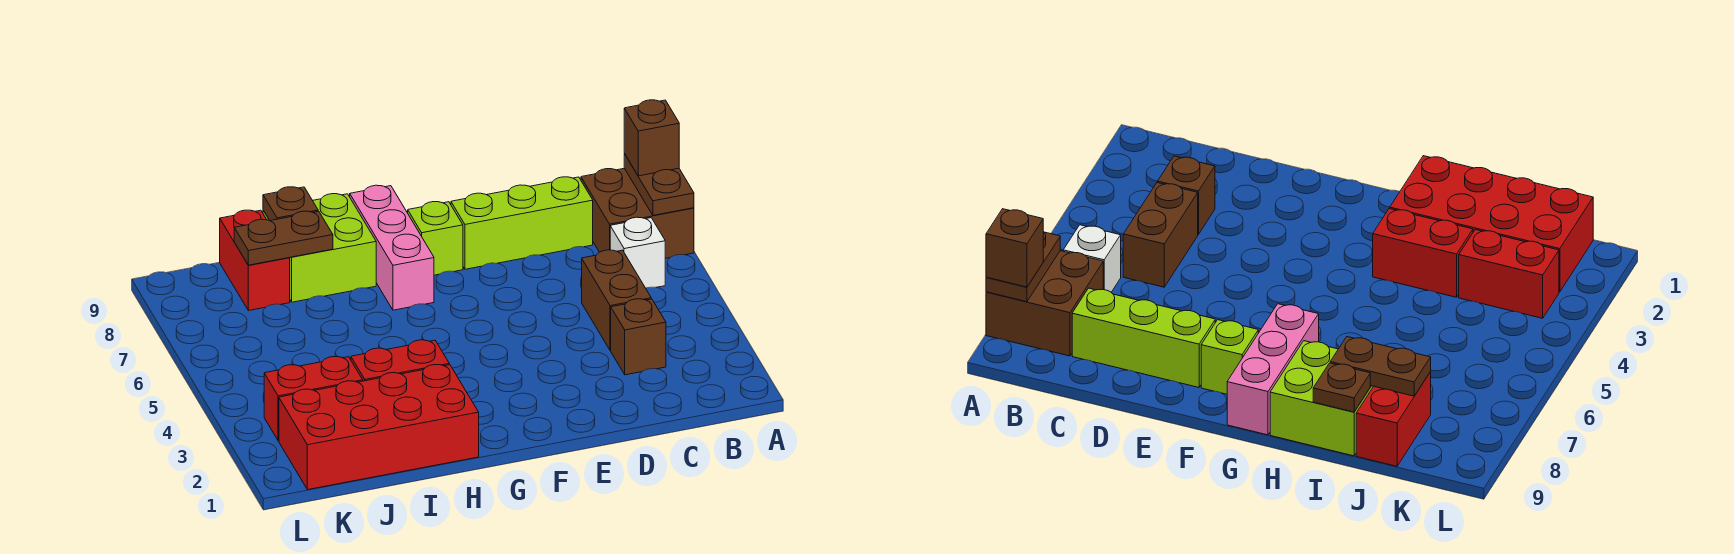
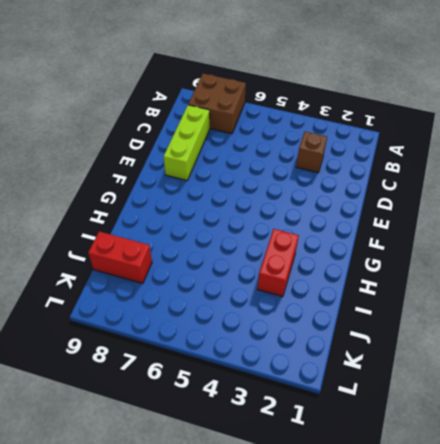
none -> white 1x1 brick [610,217,665,288]
none -> brown 1x2 brick [582,250,651,351]
none -> lime 1x1 brick [408,202,463,275]

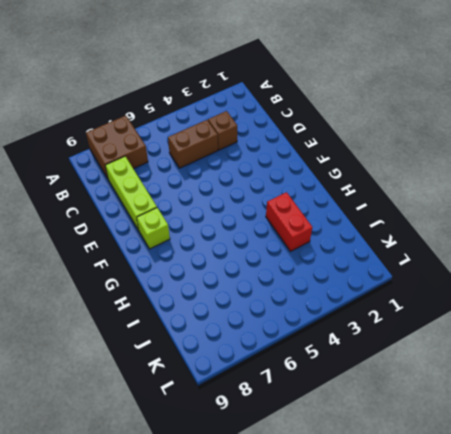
none -> white 1x1 brick [610,217,665,288]
none -> pink 1x3 brick [350,185,434,310]
none -> red 2x4 brick [279,365,479,490]

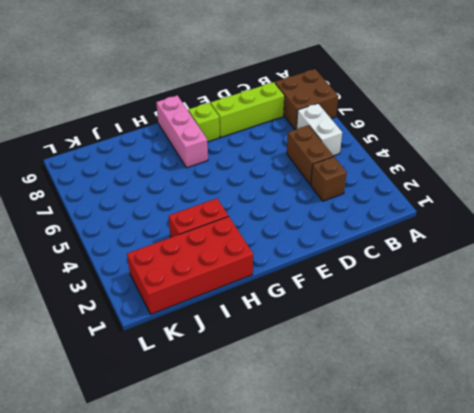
white 1x2 brick [296,103,342,156] -> white 1x1 brick [610,217,665,288]
none -> lime 2x2 brick [263,194,376,302]
none -> red 1x2 brick [264,357,363,441]
none -> red 1x2 brick [220,210,290,311]

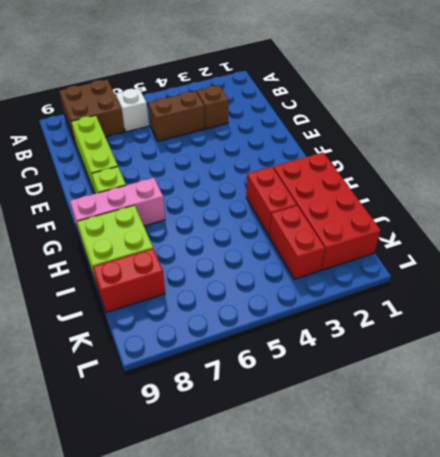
none -> brown 1x2 plate [624,154,694,215]
none -> brown 1x2 plate [234,211,333,265]
none -> brown 1x1 plate [263,187,318,221]

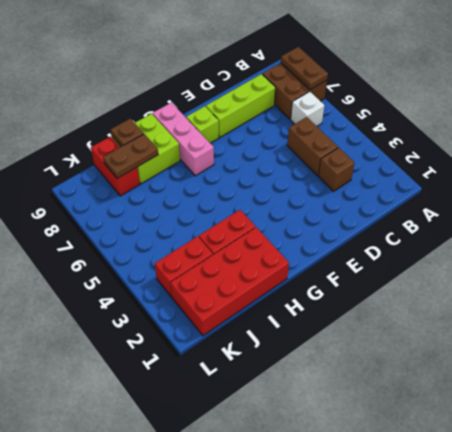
none -> brown 1x1 brick [624,100,679,176]

